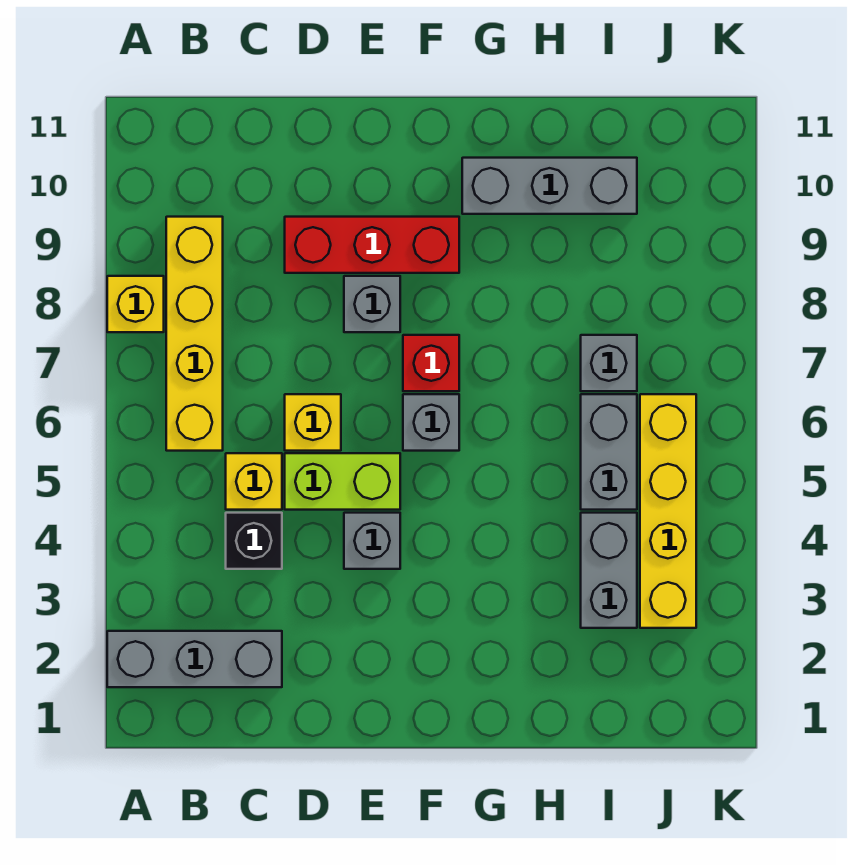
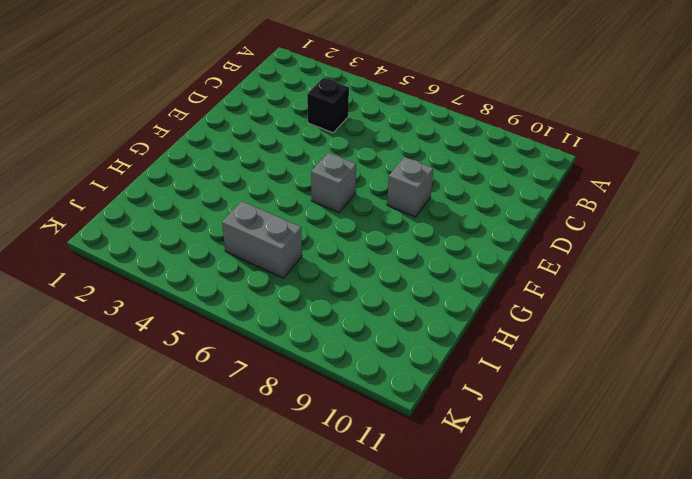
none -> grey 1x3 brick [107,631,282,687]
none -> yellow 1x1 brick [107,276,164,332]
none -> yellow 1x4 brick [166,217,223,451]

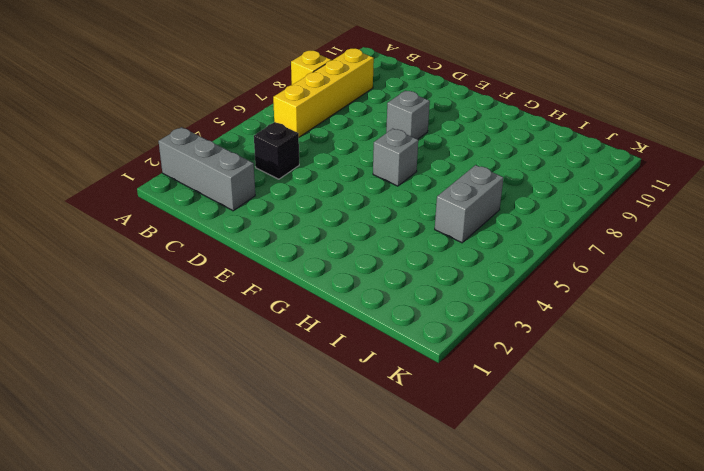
none -> yellow 1x1 brick [226,453,282,510]
none -> lime 1x2 brick [285,453,400,510]
none -> yellow 1x1 brick [285,394,341,451]

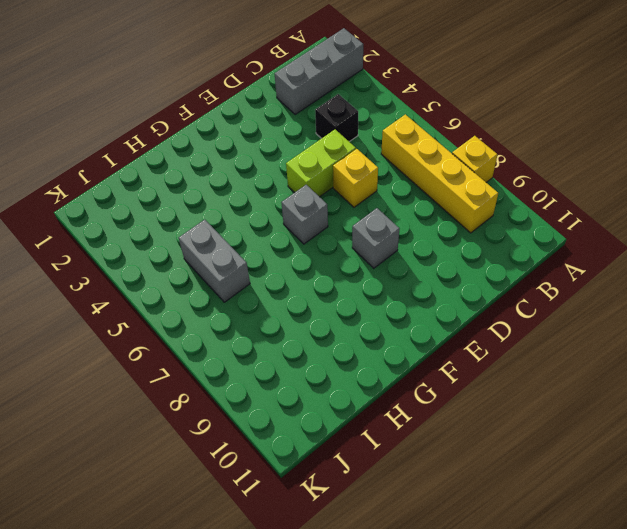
none -> yellow 1x1 brick [226,453,282,510]
none -> red 1x3 brick [285,217,459,273]
none -> grey 1x1 brick [344,513,400,569]

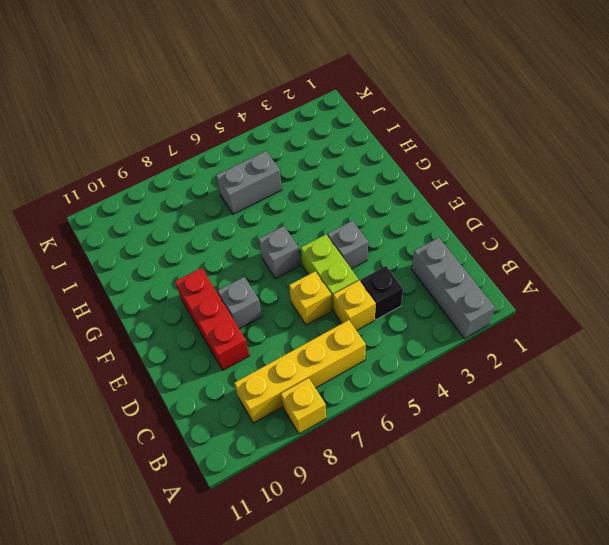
none -> red 1x1 brick [403,335,459,391]
none -> grey 1x3 brick [462,158,637,214]
none -> grey 1x2 brick [581,513,637,628]

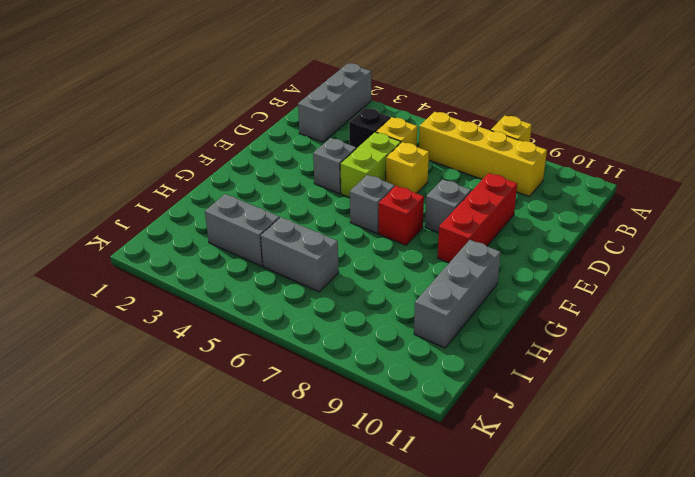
none -> grey 1x1 brick [581,335,637,391]
none -> yellow 1x4 brick [640,394,696,628]

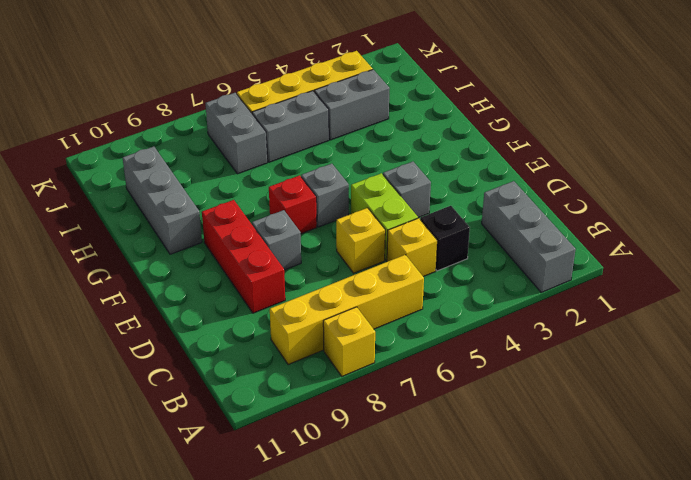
grey 1x2 brick [205,93,267,174] -> grey 1x1 brick [581,335,637,391]

